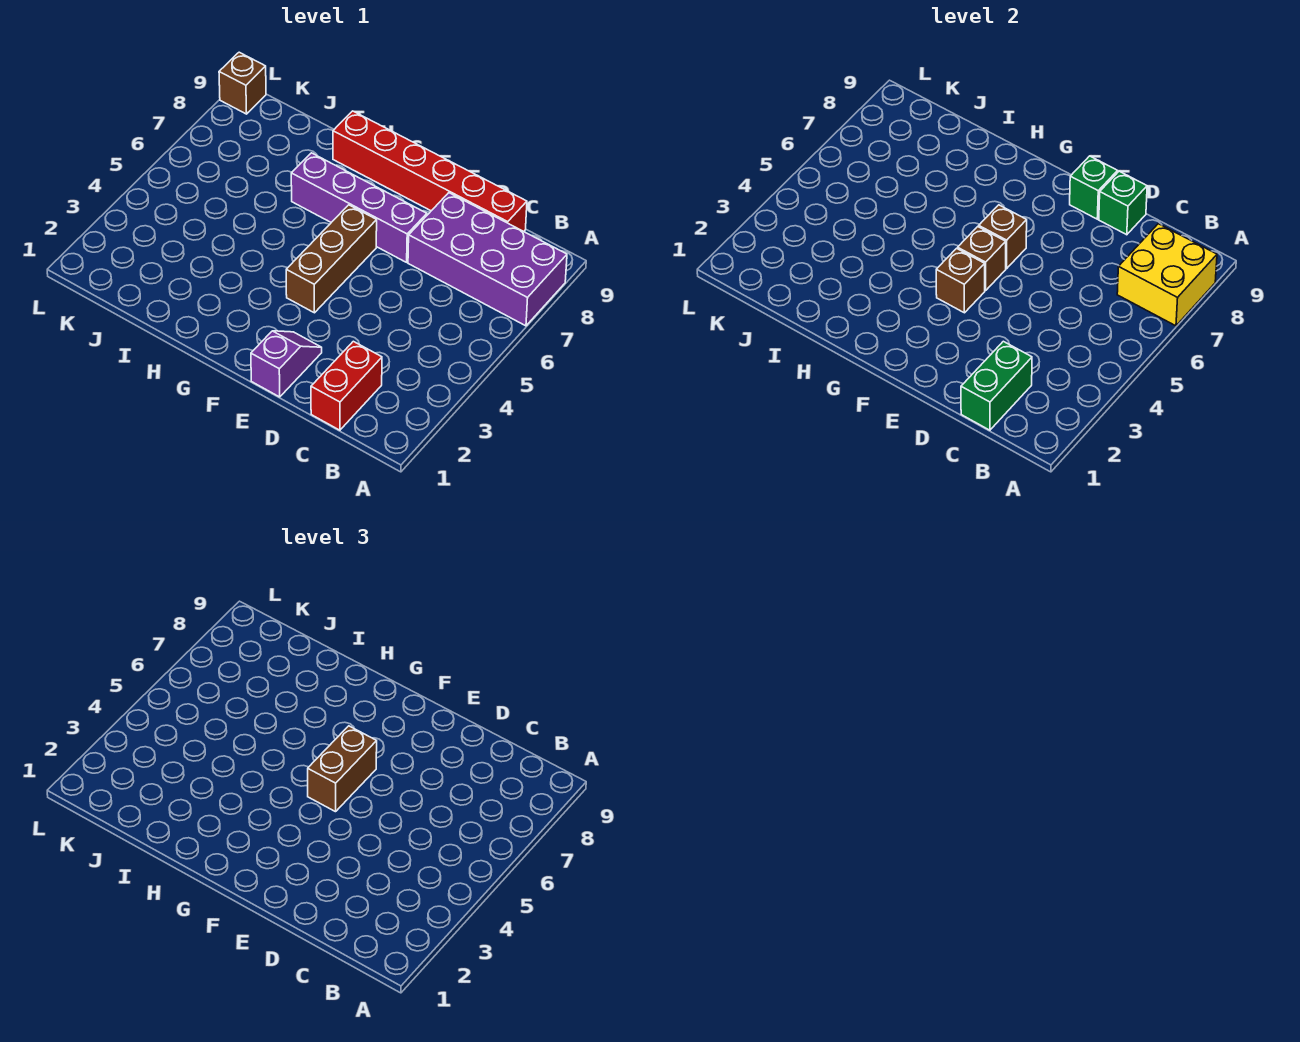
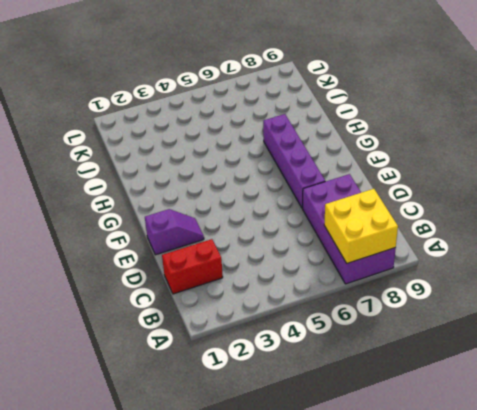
none -> red 1x6 brick [333,111,527,231]
none -> brown 1x3 brick [286,205,377,313]
none -> brown 1x1 brick [219,52,266,114]

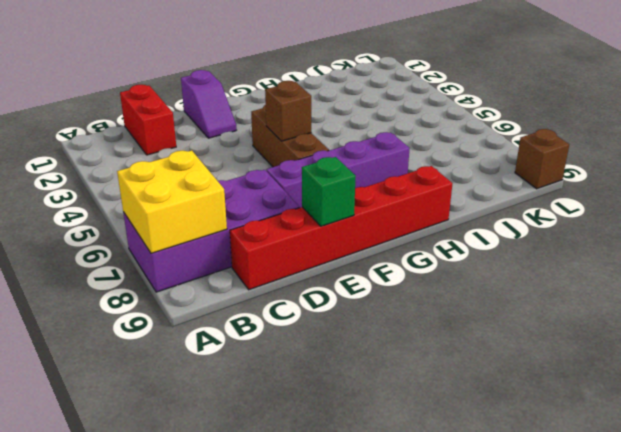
none -> green 1x2 brick [961,341,1032,430]
none -> green 1x1 brick [1099,171,1147,235]
none -> brown 1x1 brick [936,248,985,313]

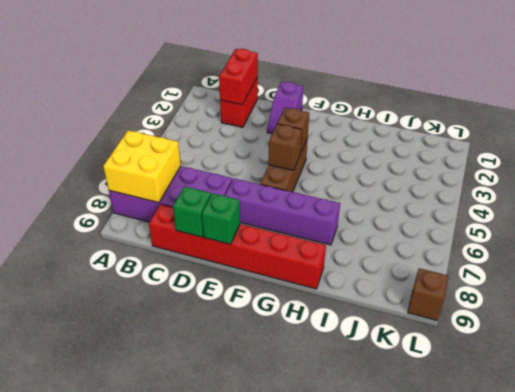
red 1x2 brick [219,49,258,105] -> green 1x2 brick [961,341,1032,430]
none -> brown 1x1 brick [979,205,1027,269]
none -> brown 1x2 brick [308,726,377,812]

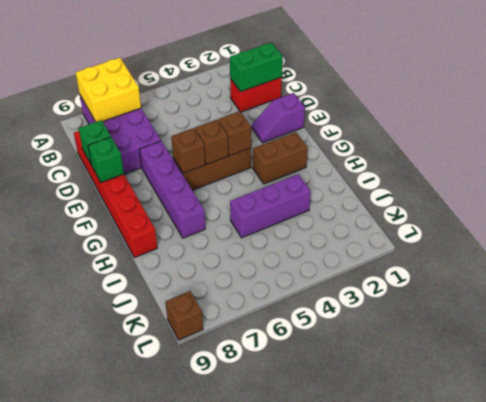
brown 1x2 brick [253,132,308,184] -> brown 1x2 brick moved to [308,726,377,812]
purple 1x3 brick [230,174,311,238] -> none

